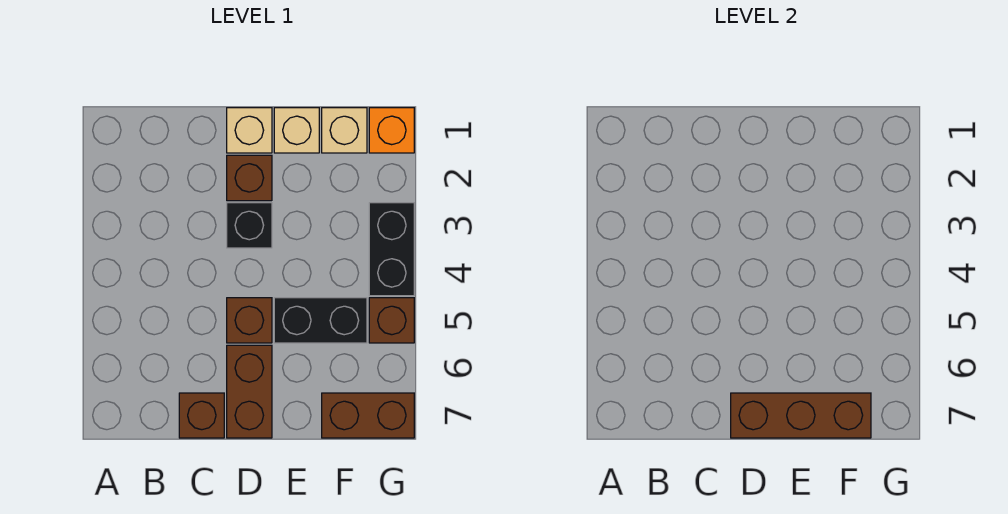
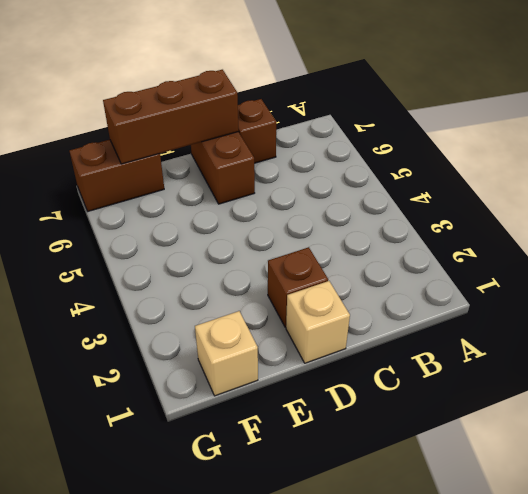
none -> black 1x1 brick [227,203,272,248]
none -> brown 1x1 brick [227,298,272,343]
none -> tan 1x1 brick [274,108,319,153]

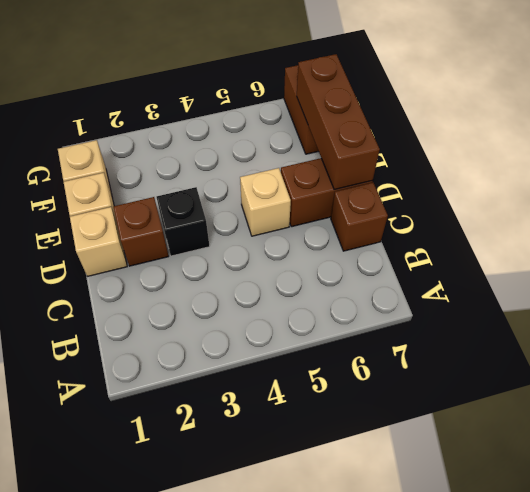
tan 1x1 brick [240,168,291,236] -> brown 1x1 brick [227,298,272,343]
none -> black 1x2 brick [274,298,367,343]
none -> orange 1x1 brick [369,108,414,153]
none -> black 1x2 brick [369,203,414,296]

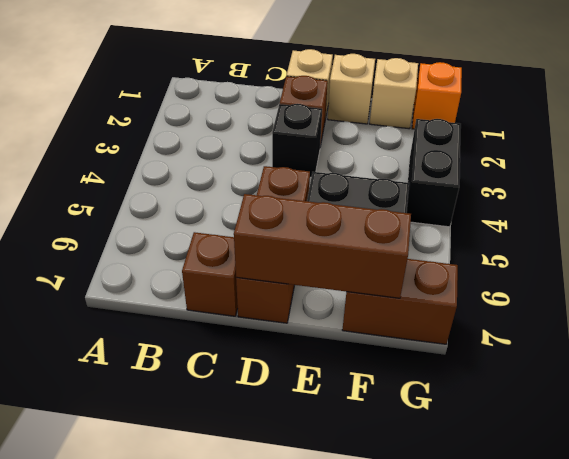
none -> brown 1x1 brick [369,298,414,343]

